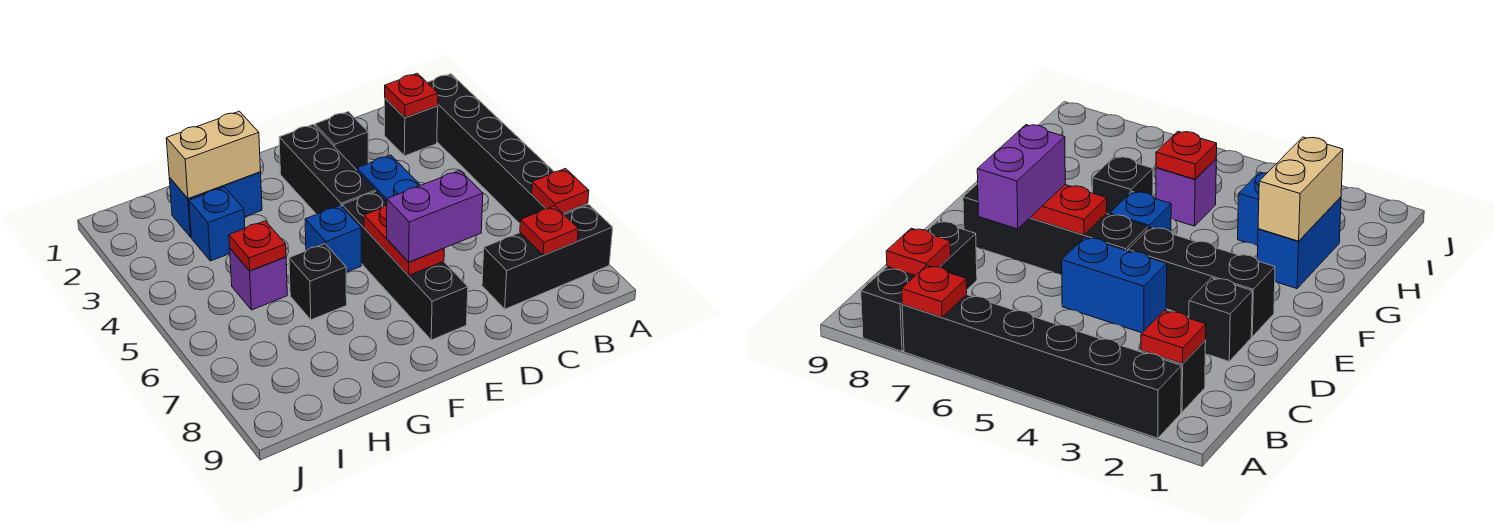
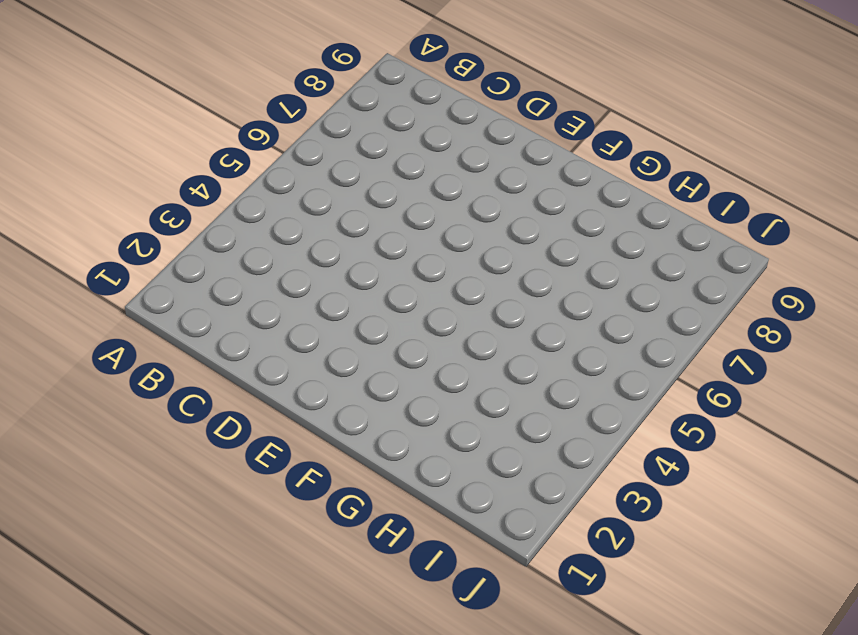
none -> black 1x6 brick [427,74,588,223]
none -> black 1x3 brick [482,205,613,309]
none -> black 1x1 brick [385,99,438,156]

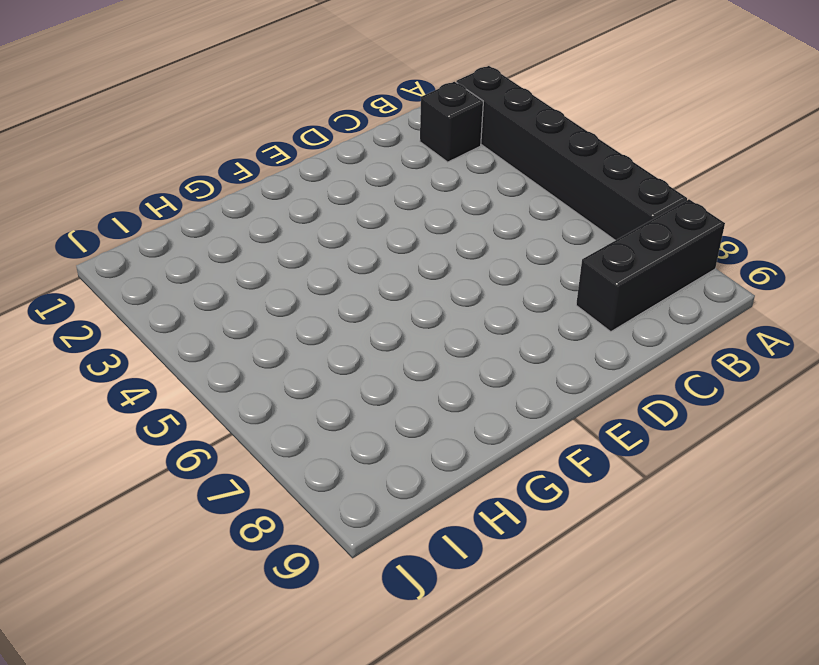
none -> black 1x1 brick [315,112,368,170]
none -> blue 1x2 brick [357,155,420,201]
none -> black 1x3 brick [279,125,376,214]

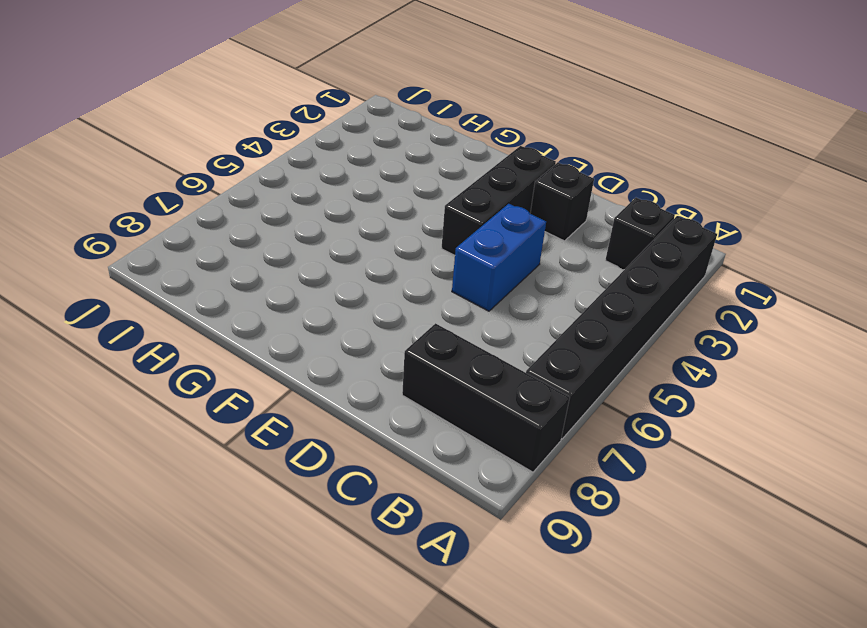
none -> black 1x4 brick [342,191,468,340]
none -> blue 1x1 brick [305,205,361,272]
none -> blue 1x2 brick [169,172,262,237]

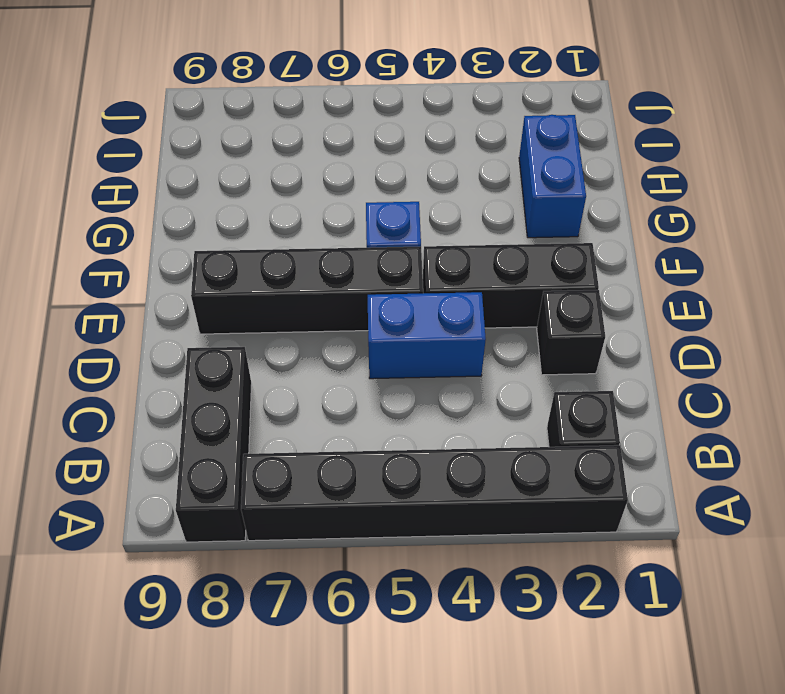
none -> black 1x1 brick [289,244,347,320]
none -> blue 1x1 brick [189,187,245,261]
none -> purple 1x1 brick [230,249,287,310]

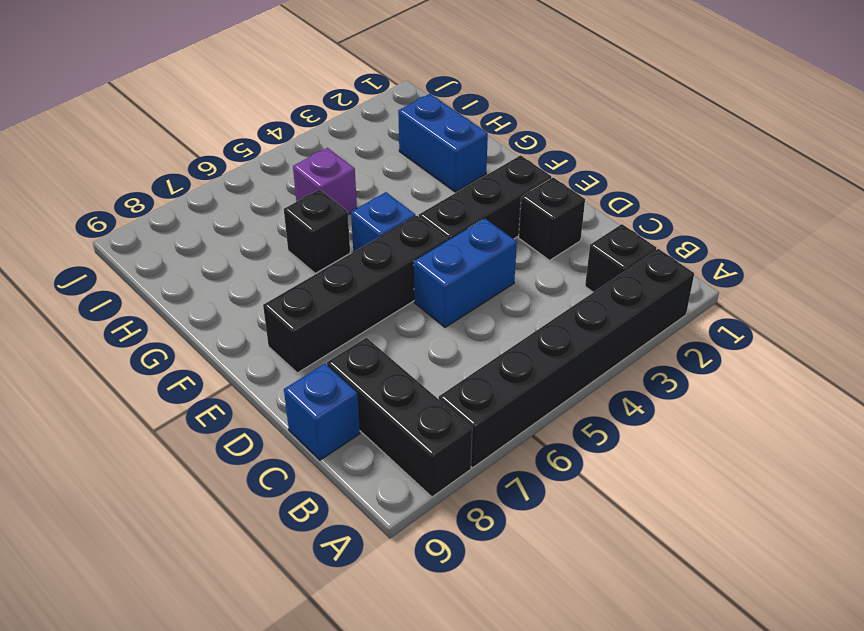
blue 1x1 brick [284,364,360,460] -> blue 1x1 brick moved to [189,187,245,261]
none -> red 1x1 plate [531,169,589,213]
none -> red 1x1 plate [385,73,438,118]
none -> red 1x1 plate [520,206,578,255]

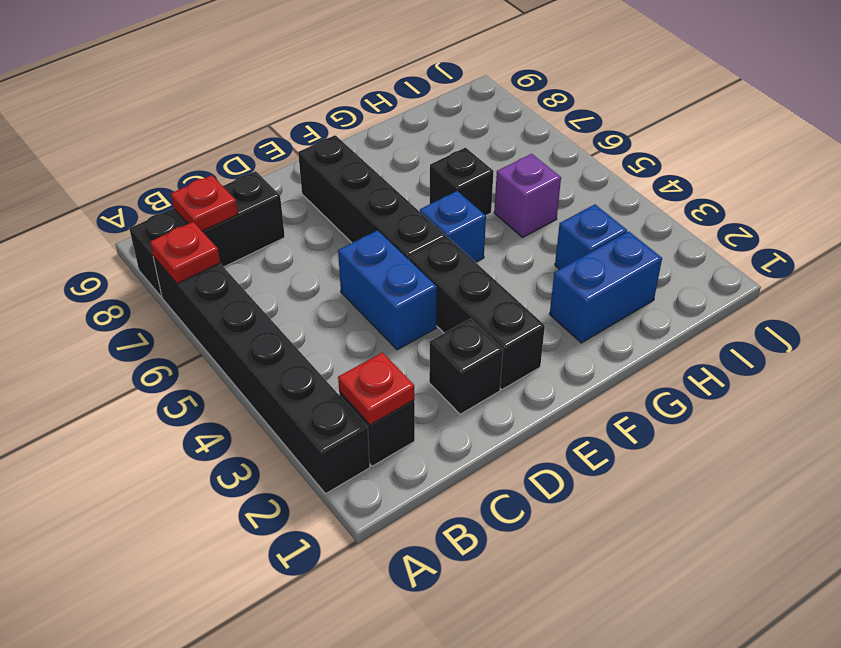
none -> red 1x2 plate [364,205,444,276]
none -> tan 1x2 brick [166,111,261,199]
none -> red 1x1 plate [229,221,286,271]

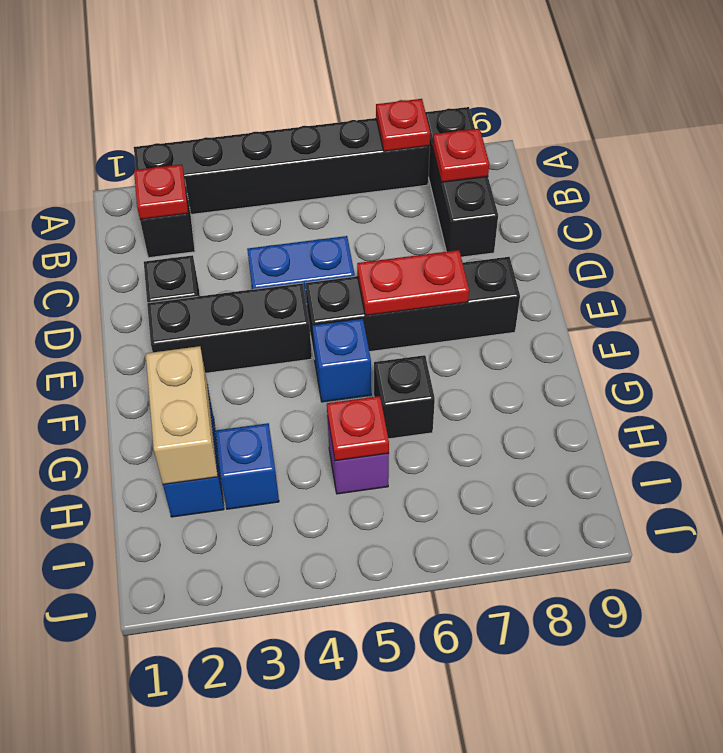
none -> purple 1x2 brick [387,170,483,262]

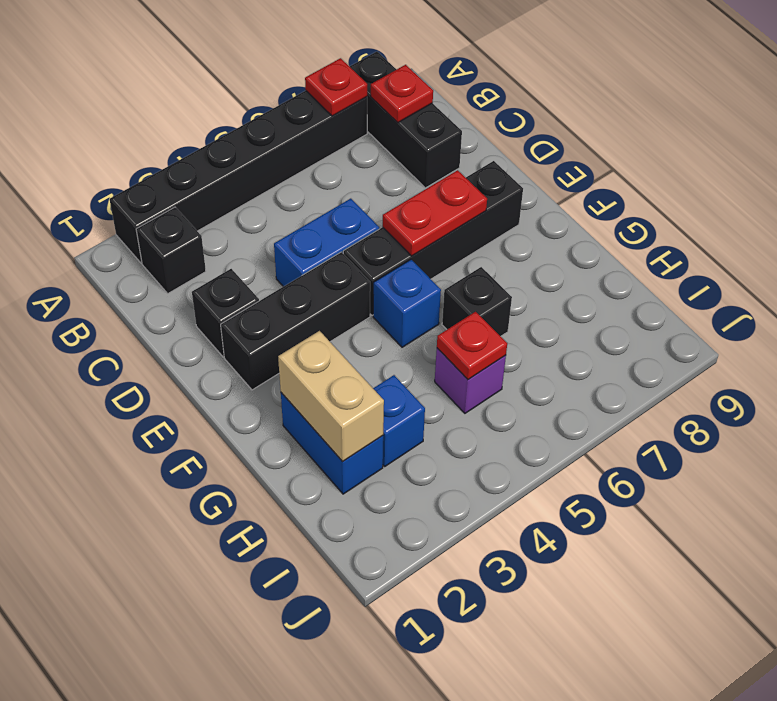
none -> red 1x1 plate [385,73,438,118]
none -> purple 1x2 brick [387,170,483,262]

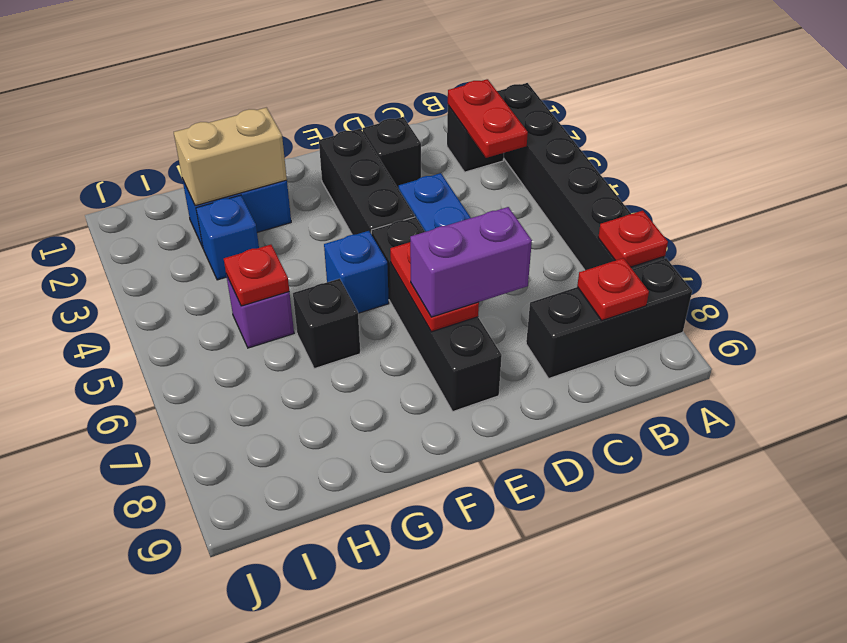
red 1x2 plate [448,79,528,158] -> red 1x1 plate [385,73,438,118]

